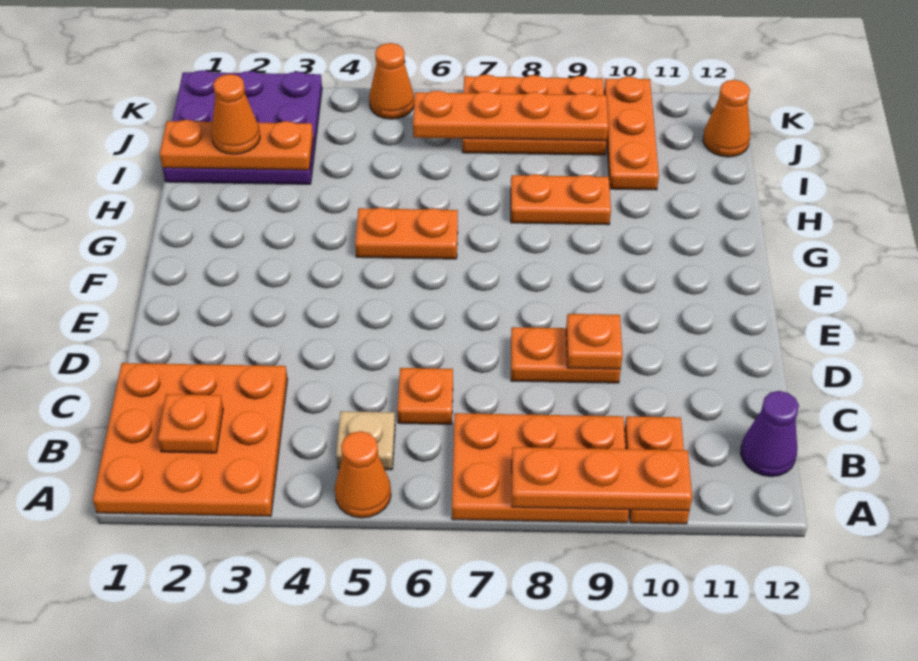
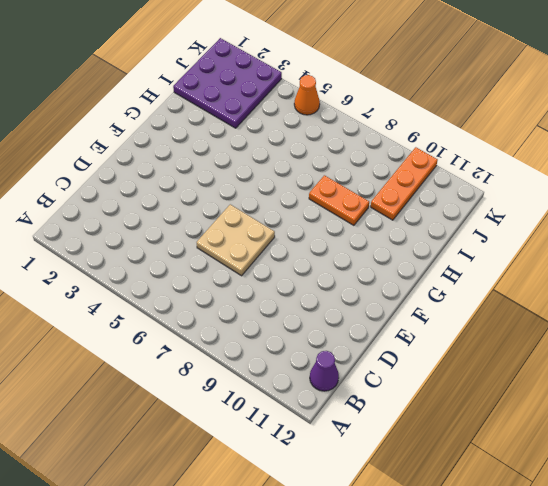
tan 2x2 plate [197,204,275,276] -> none
none -> orange 3x3 plate [93,363,288,516]
none -> orange 1x1 cone [335,431,391,518]
none -> orange 2x3 plate [452,413,629,523]

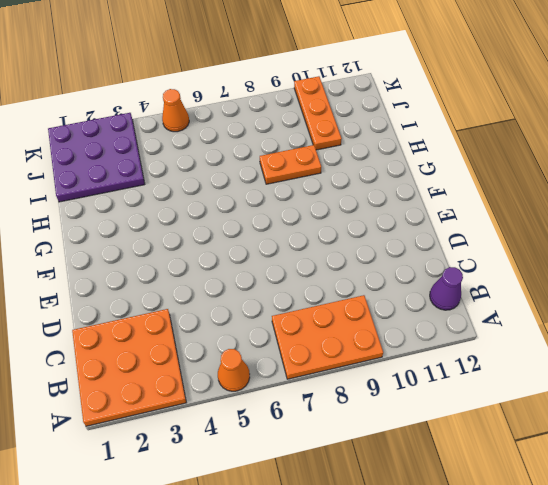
none -> orange 1x2 plate [624,416,689,524]
none -> tan 1x1 plate [336,411,395,470]
none -> orange 1x1 plate [397,368,453,424]

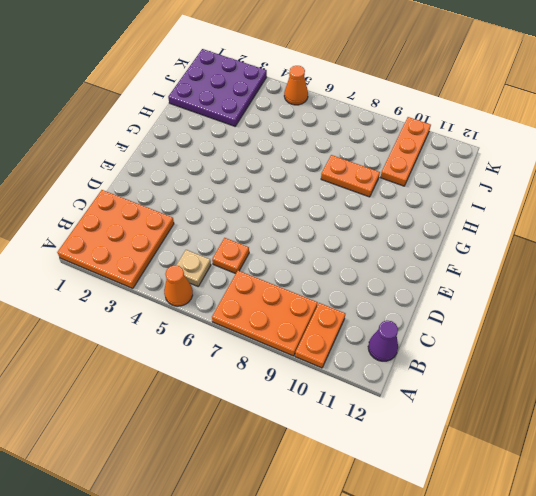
none -> orange 1x2 plate [511,327,621,383]
none -> orange 1x2 plate [355,208,458,259]
none -> orange 2x3 plate [462,74,607,155]

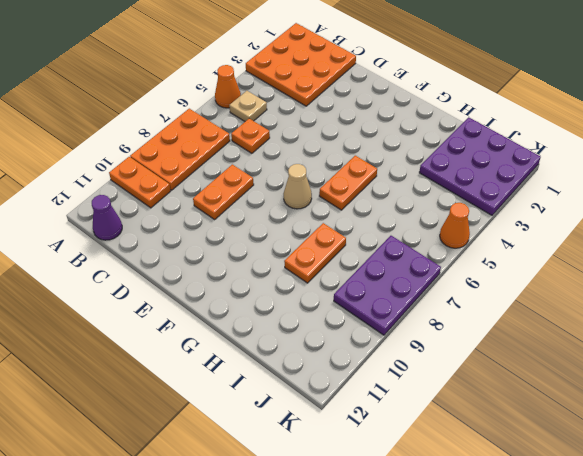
tan 1x1 cone [283,164,312,209] -> none
purple 2x3 plate [334,236,441,335] -> orange 2x3 plate [462,74,607,155]
none -> orange 1x3 plate [604,77,659,190]
none -> orange 1x1 cone [703,80,750,157]
none -> orange 1x3 plate [512,447,692,511]

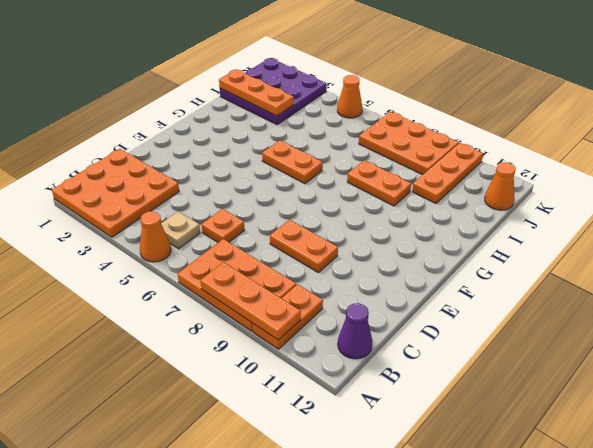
none -> orange 1x1 plate [158,394,223,453]
none -> orange 1x1 plate [566,314,623,369]
none -> orange 1x4 plate [413,91,608,141]

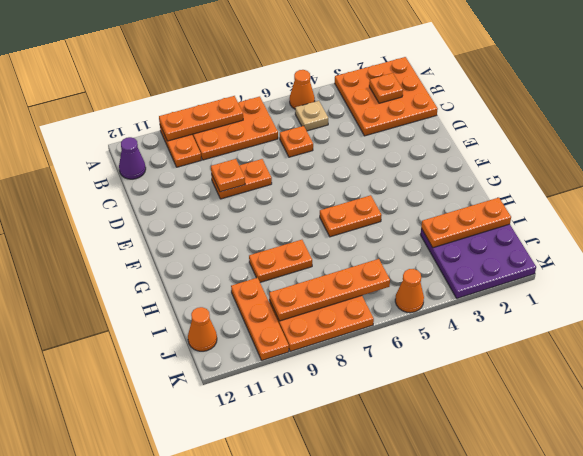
none -> orange 1x1 cone [212,74,260,154]

